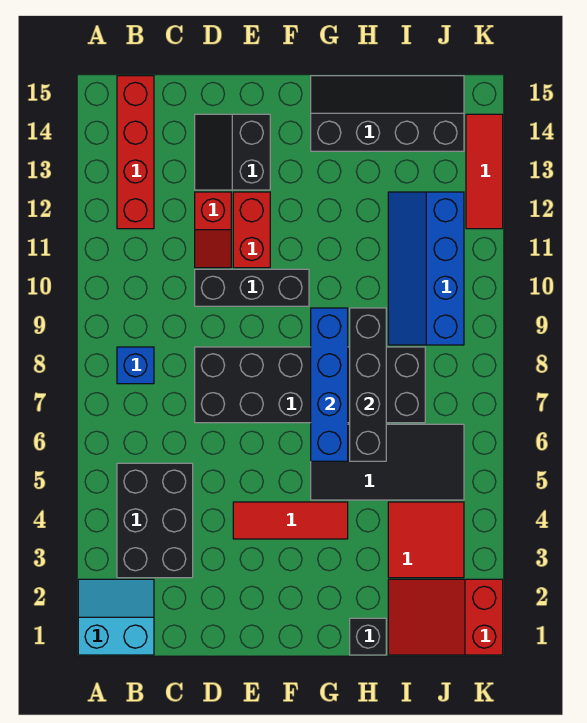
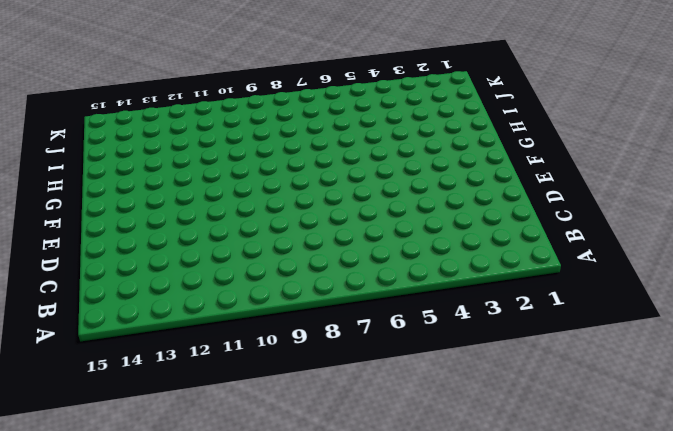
none -> cyan 2x2 slope [78,579,154,655]
none -> black 2x3 brick [117,463,193,578]
none -> blue 1x1 brick [117,347,154,384]

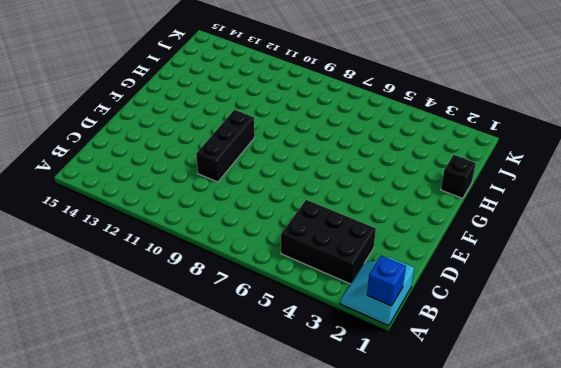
blue 1x1 brick [367,256,406,306] -> blue 1x1 brick moved to [117,347,154,384]
none -> red 1x4 brick [117,76,154,229]
none -> black 2x6 brick [195,347,425,423]
none -> red 1x2 slope [195,192,231,268]

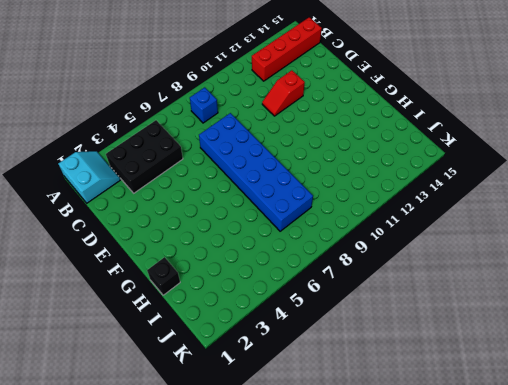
blue 2x6 brick [199,113,313,231] -> black 2x6 brick [195,347,425,423]
none -> black 1x3 brick [195,269,309,306]
none -> black 2x2 slope [195,114,270,190]
none -> red 1x3 tile [233,502,348,539]

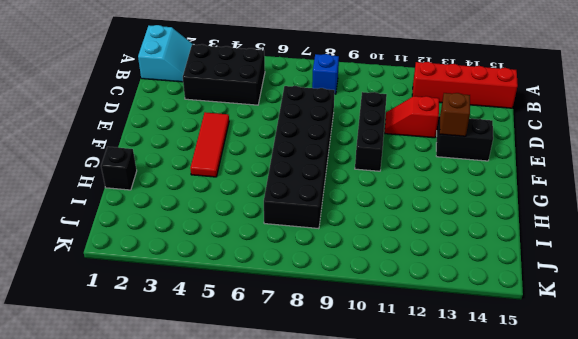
brown 1x1 brick [440,93,470,136] -> none
none -> red 1x2 brick [233,192,270,268]
none -> black 2x4 tile [311,424,464,500]
none -> black 2x4 slope [311,76,464,151]

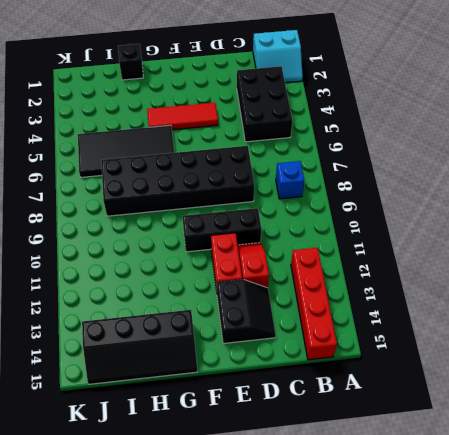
none -> red 2x3 slope [388,579,503,655]
none -> red 2x2 tile [388,502,464,578]
none -> blue 2x4 slope [388,192,464,345]

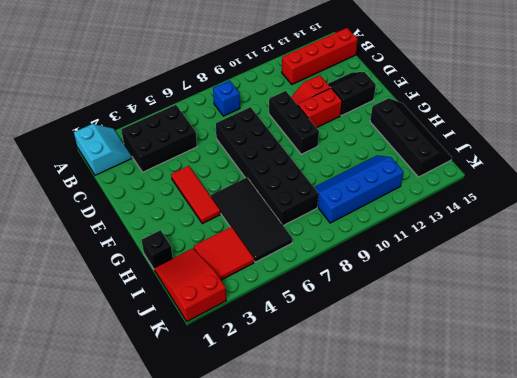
none -> red 1x3 tile [466,114,503,229]
none -> blue 1x4 brick [311,308,348,461]
none -> black 1x4 brick [350,308,386,461]

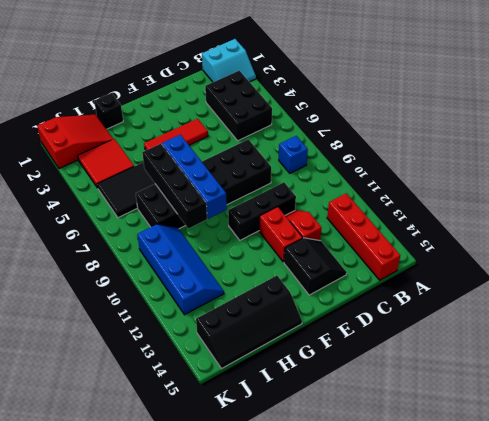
none -> red 1x3 tile [466,114,503,229]

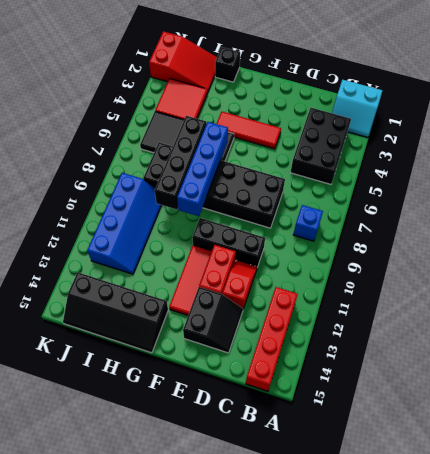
red 1x3 tile [169,246,212,315] -> red 1x3 tile moved to [466,114,503,229]

